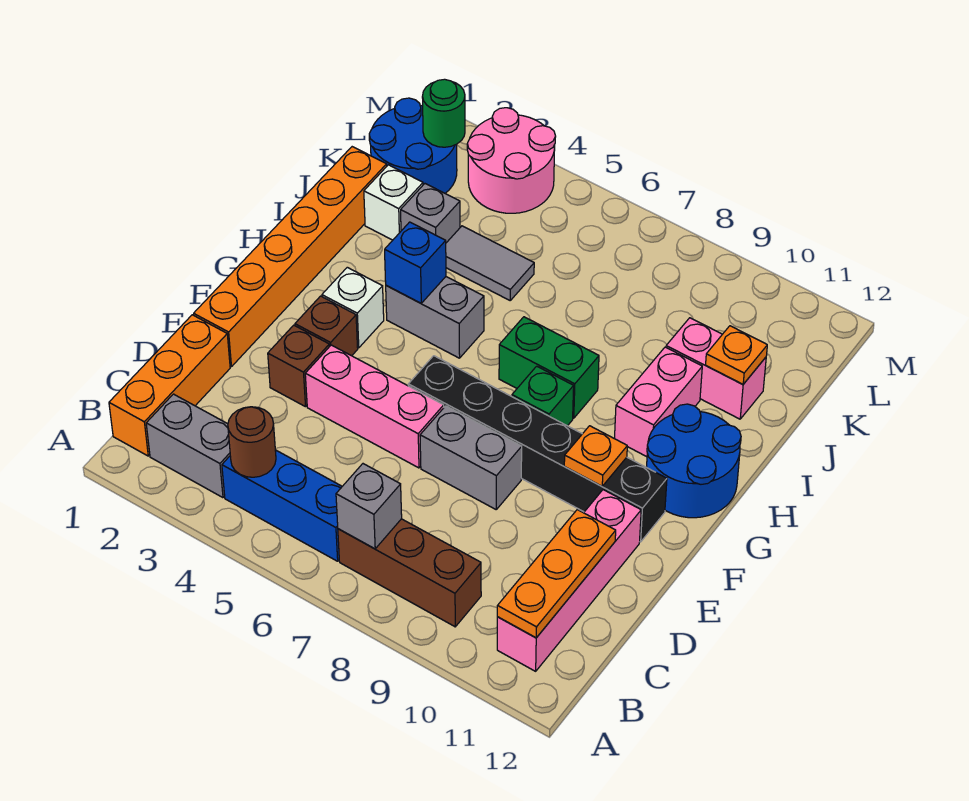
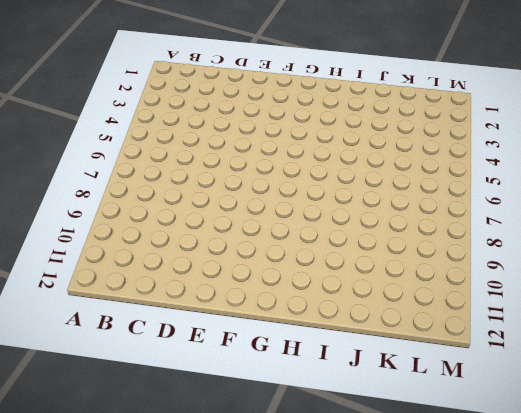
none -> orange 1x3 brick [109,315,230,456]
none -> grey 1x2 brick [146,394,230,498]
none -> blue 1x3 brick [222,450,342,561]
none -> brown 1x3 brick [338,519,481,627]

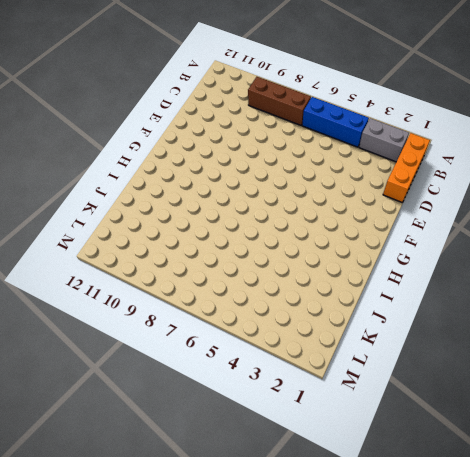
none -> pink 1x4 brick [497,490,641,671]
none -> orange 1x6 brick [194,147,387,367]
none -> brown 1x1 brick [268,325,329,407]
none -> pink 1x3 brick [305,345,444,468]

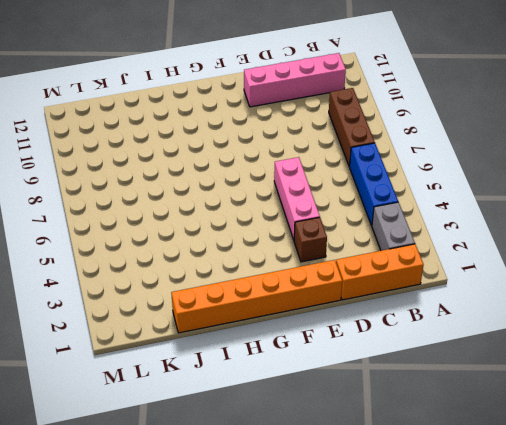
none -> grey 1x2 brick [420,406,522,509]
none -> brown 1x1 brick [295,296,358,356]
none -> black 1x6 brick [408,356,667,542]
none -> white 1x1 brick [322,267,384,348]

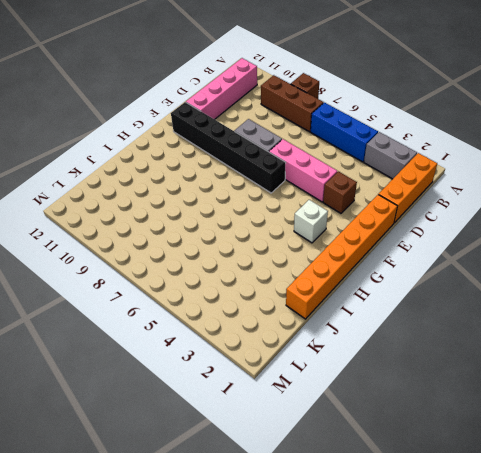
brown 1x1 brick [291,73,319,99] -> brown 1x1 brick moved to [295,296,358,356]
none -> green 1x1 brick [512,366,574,426]
none -> blue 2x2 round brick [647,404,741,518]
none -> grey 1x2 brick [386,277,484,358]
none -> green 1x2 brick [499,317,599,418]

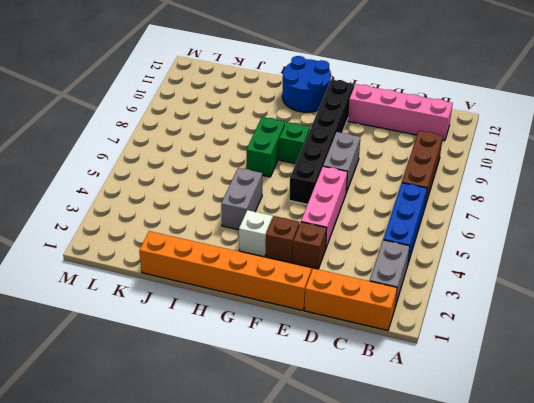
none -> pink 1x2 brick [614,347,702,457]
none -> white 1x1 brick [364,165,423,240]
none -> grey 1x1 brick [401,184,460,243]
none -> grey 1x2 tile [446,226,534,300]

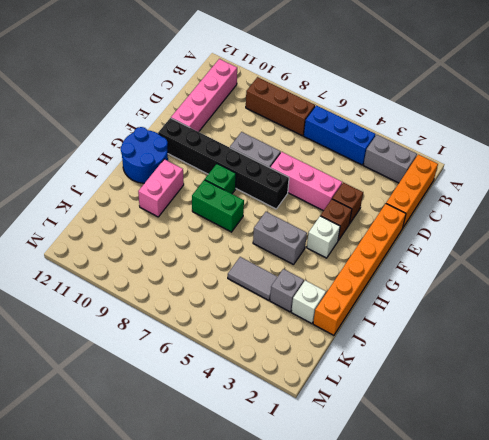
none -> pink 1x2 brick [666,318,766,419]
none -> blue 2x2 round brick [369,98,457,193]
none -> pink 2x2 round brick [467,108,556,213]
none -> brown 1x1 round brick [228,407,276,477]

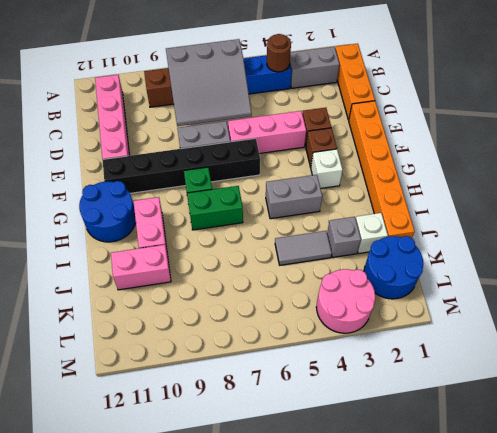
grey 3x3 slope [166,39,252,126] -> grey 1x1 brick [336,464,402,549]
none -> orange 1x3 plate [497,510,616,638]
none -> orange 1x1 plate [564,426,627,486]
none -> blue 1x1 brick [385,222,446,303]
none -> orange 1x1 plate [706,326,767,384]

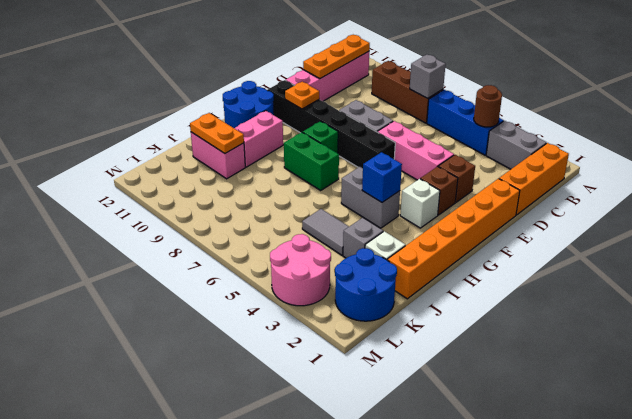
orange 1x2 plate [190,113,244,153] -> orange 1x1 plate [706,326,767,384]
none -> green 1x1 round brick [422,79,465,147]

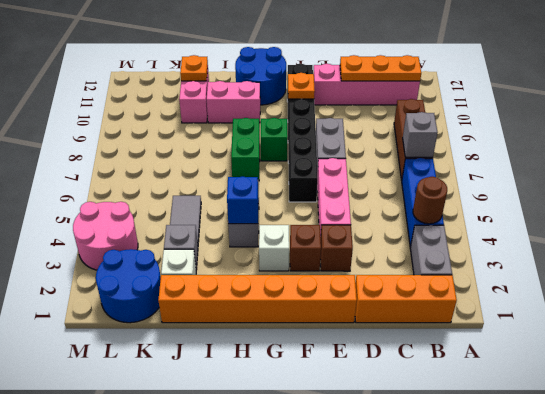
none -> green 1x1 round brick [422,79,465,147]

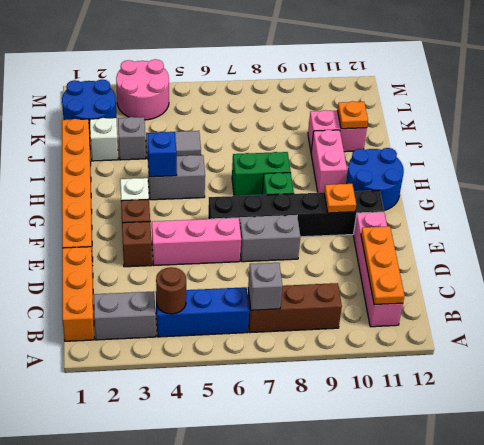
none -> green 1x1 round brick [422,79,465,147]

